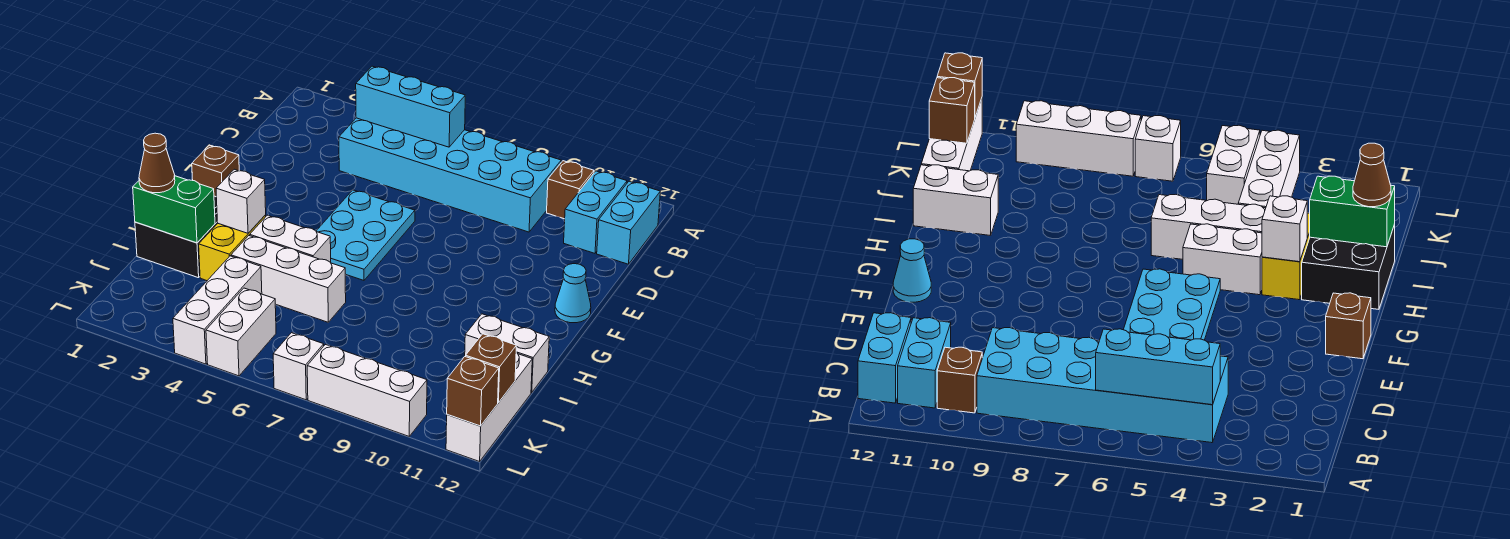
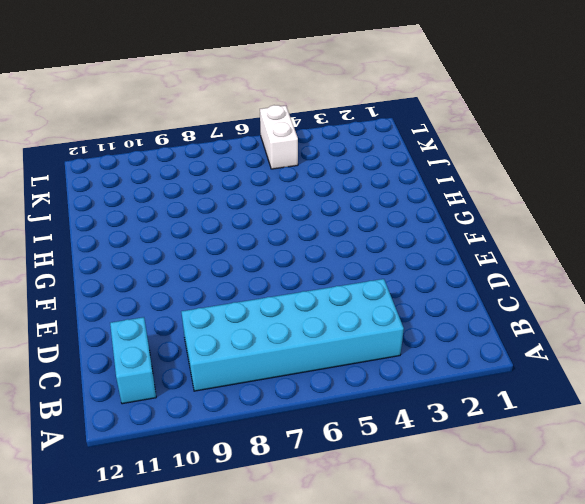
none -> brown 1x1 brick [547,161,594,219]
none -> cyan 1x2 brick [597,181,660,264]
none -> cyan 2x3 plate [316,190,415,280]

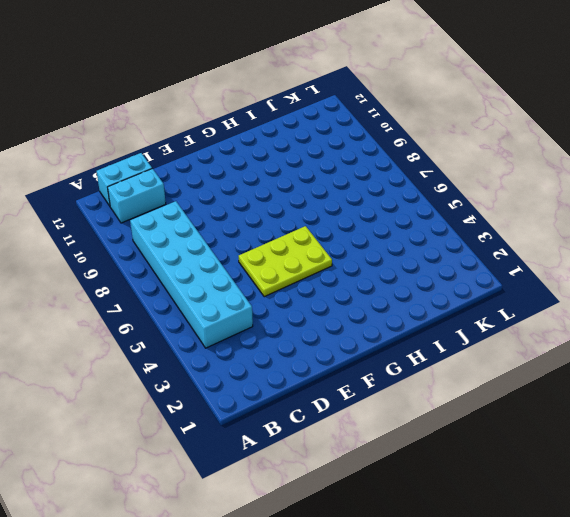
lime 2x3 plate [239,226,332,297] -> cyan 2x3 plate [316,190,415,280]
none -> brown 1x1 brick [547,161,594,219]
none -> brown 1x1 brick [192,145,239,197]
none -> cyan 1x1 cone [555,264,591,323]

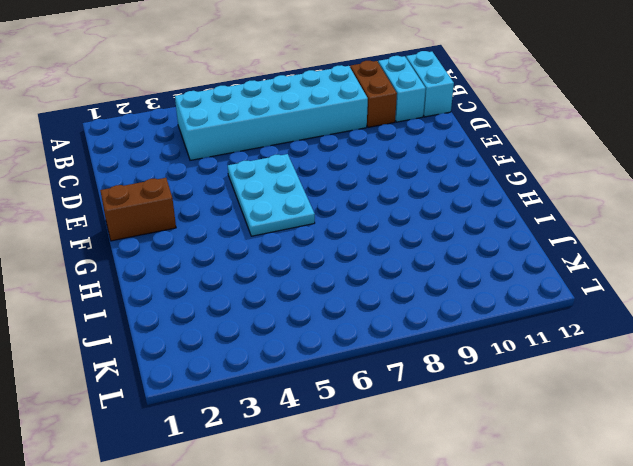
brown 1x2 brick [350,61,397,127] -> brown 1x1 brick [547,161,594,219]
brown 1x2 brick [100,178,176,241] -> brown 1x1 brick [192,145,239,197]
none -> cyan 1x1 cone [555,264,591,323]
none -> black 2x2 brick [135,196,218,278]
none -> yellow 1x2 brick [199,215,266,281]

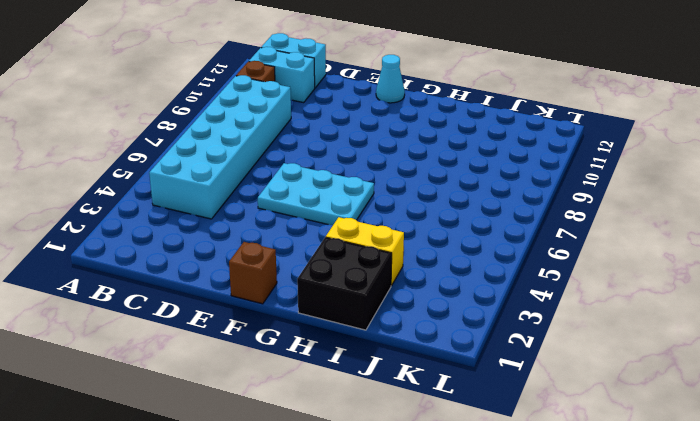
none -> white 1x2 brick [250,215,331,262]
none -> white 1x3 brick [231,236,346,322]
none -> white 1x2 brick [465,314,549,392]

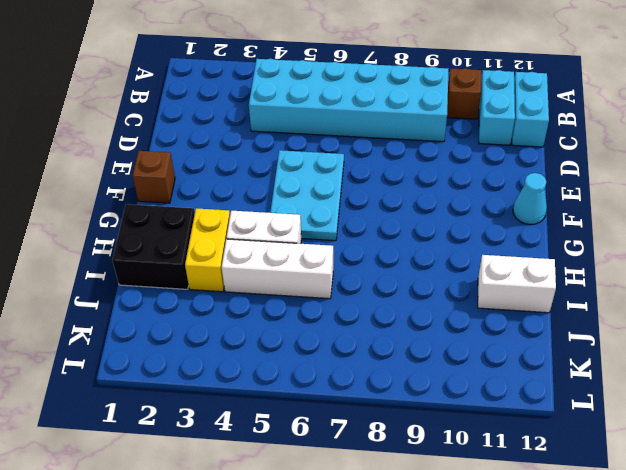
none -> white 1x3 brick [173,256,262,364]
none -> white 1x3 brick [446,353,532,462]
none -> white 1x2 brick [206,288,276,376]

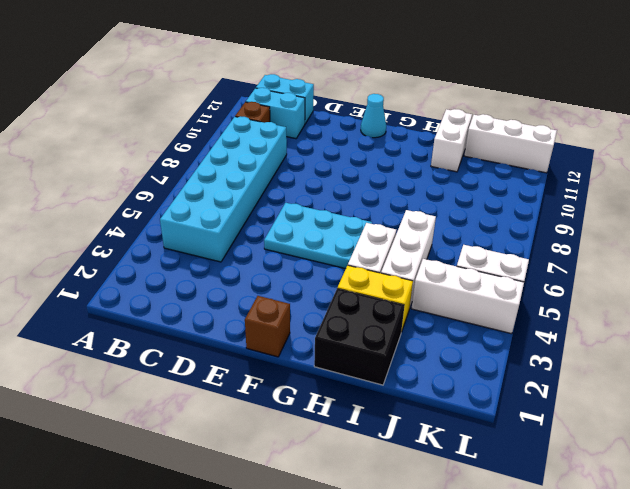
none -> white 1x1 brick [273,333,324,400]
none -> white 1x3 brick [307,344,427,436]
none -> cyan 1x3 brick [356,66,465,147]

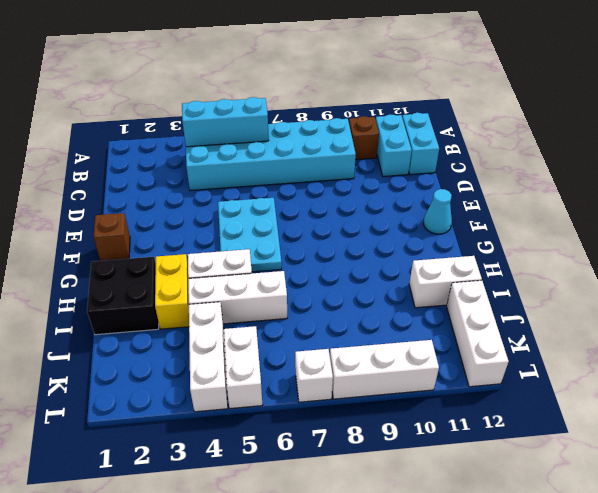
none -> white 1x1 brick [216,169,266,233]
none -> green 1x2 brick [133,176,215,243]
none -> brown 1x1 brick [466,334,516,403]

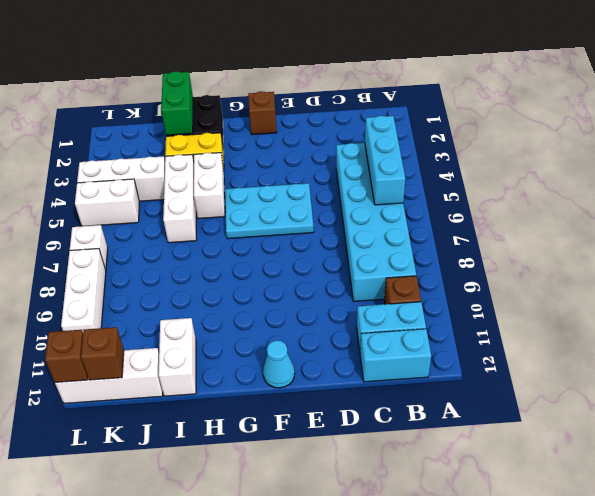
none -> white 1x1 brick [216,169,266,233]
none -> brown 1x1 cone [139,133,175,193]

